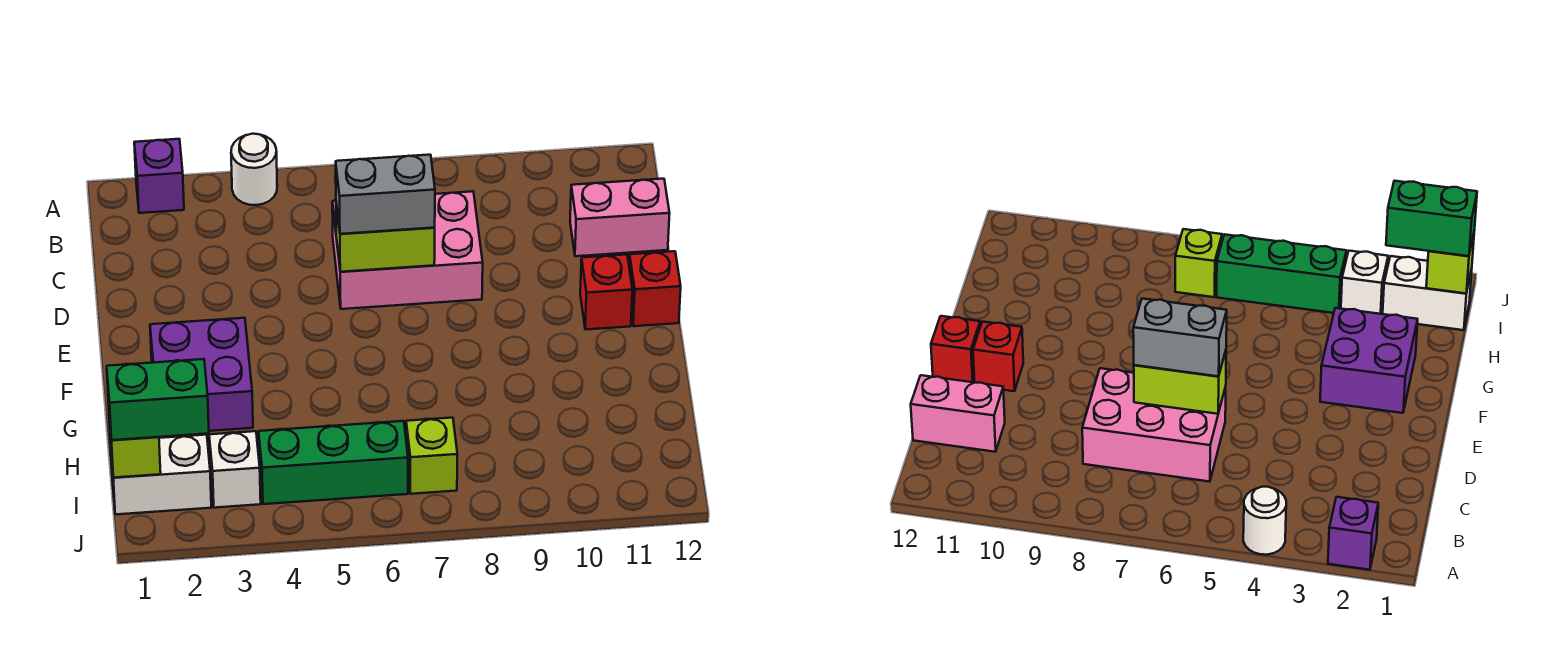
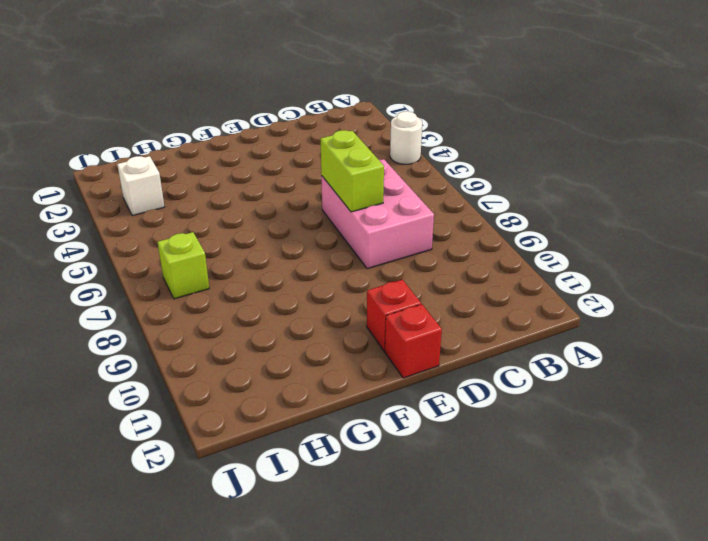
none -> purple 1x1 brick [134,139,184,213]
none -> pink 1x2 brick [570,179,670,256]
none -> purple 2x2 brick [150,318,253,431]

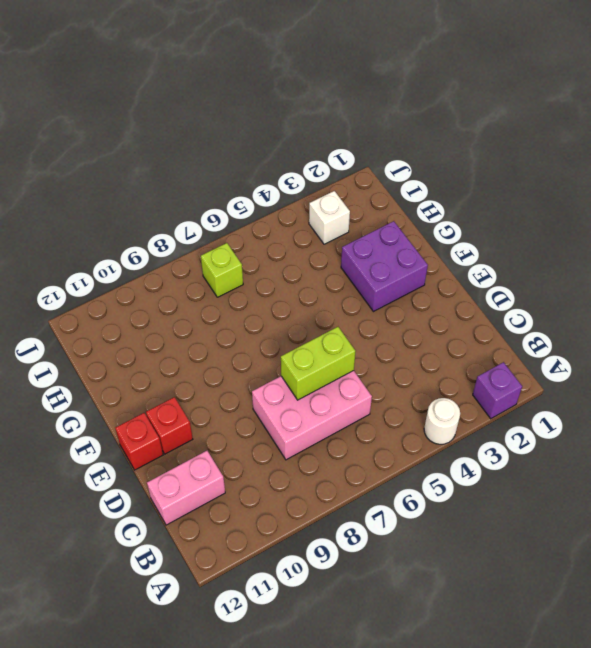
none -> white 1x2 brick [111,435,211,514]
none -> green 1x3 brick [259,421,408,504]
none -> lime 1x1 brick [109,416,161,478]

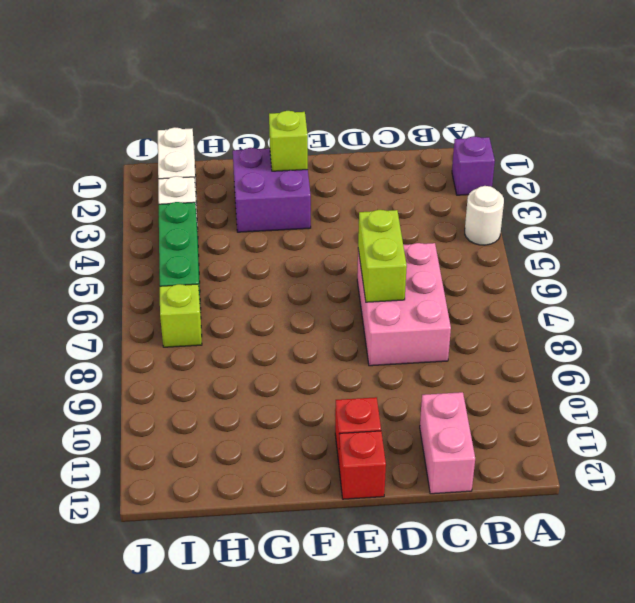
lime 1x1 brick [269,111,308,171] -> lime 1x1 brick moved to [109,416,161,478]
none -> grey 1x2 brick [336,155,435,234]
none -> green 1x2 brick [107,359,209,440]

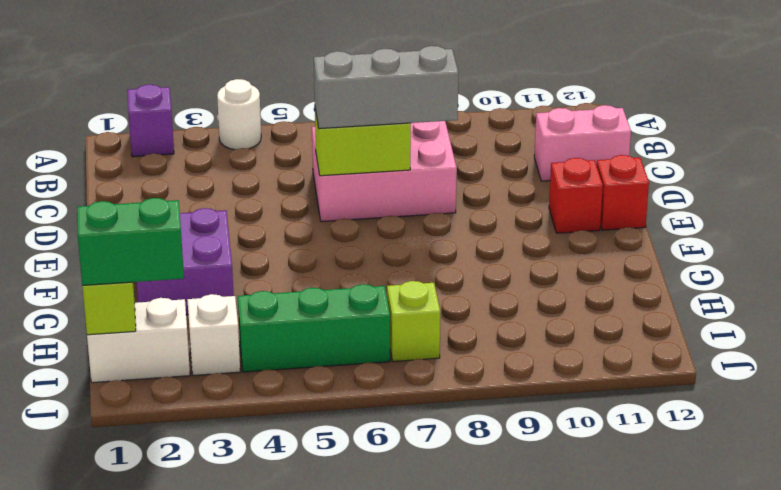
grey 1x3 brick [314,46,458,129] -> grey 1x2 brick [336,155,435,234]

